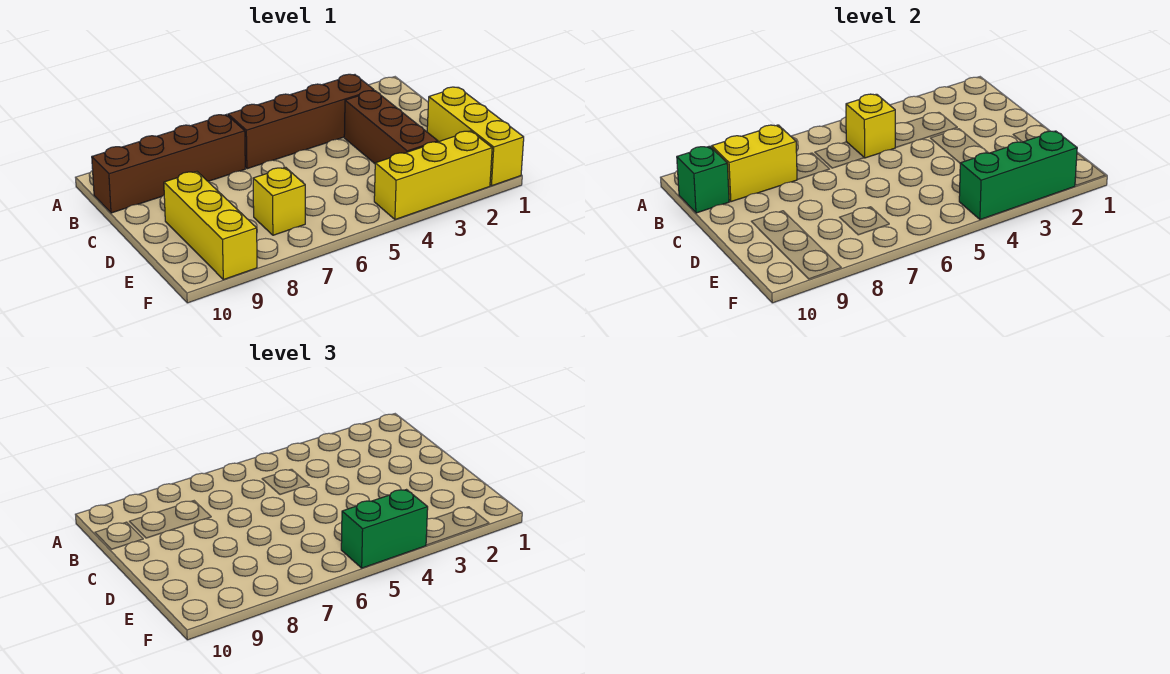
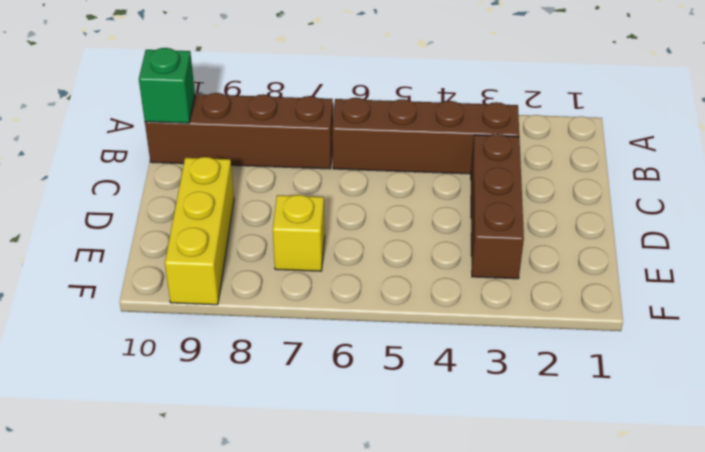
none -> yellow 1x3 brick [427,87,524,186]
none -> yellow 1x3 brick [374,131,492,220]
none -> yellow 1x1 brick [846,94,896,158]

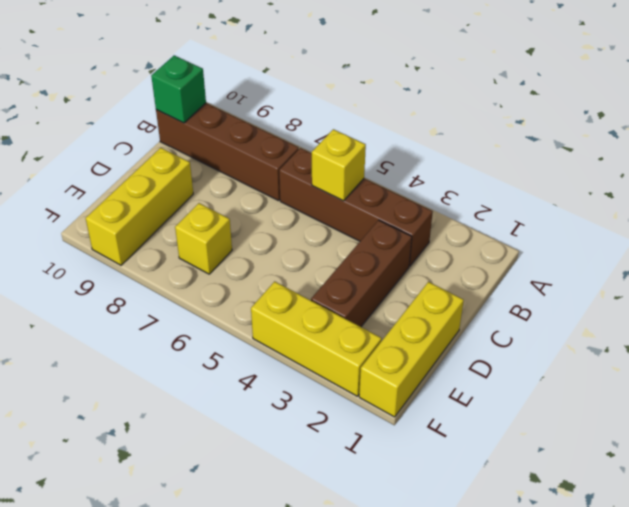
none -> yellow 1x2 brick [712,125,797,202]
none -> green 1x3 brick [959,131,1077,220]
none -> green 1x2 brick [341,490,428,568]

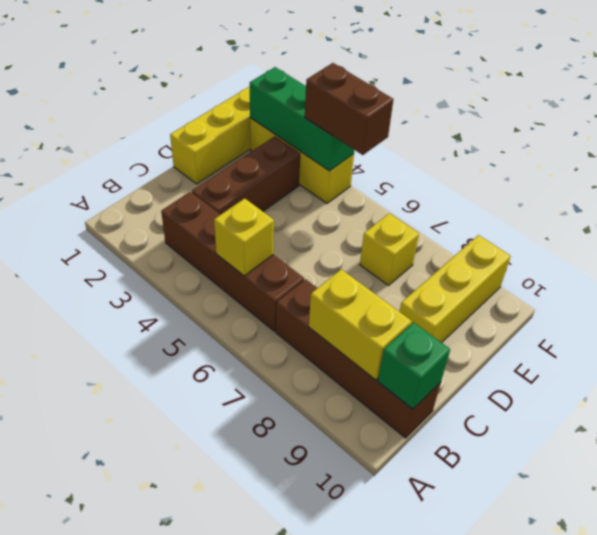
brown 1x2 brick [305,63,393,155] -> green 1x2 brick [341,490,428,568]

